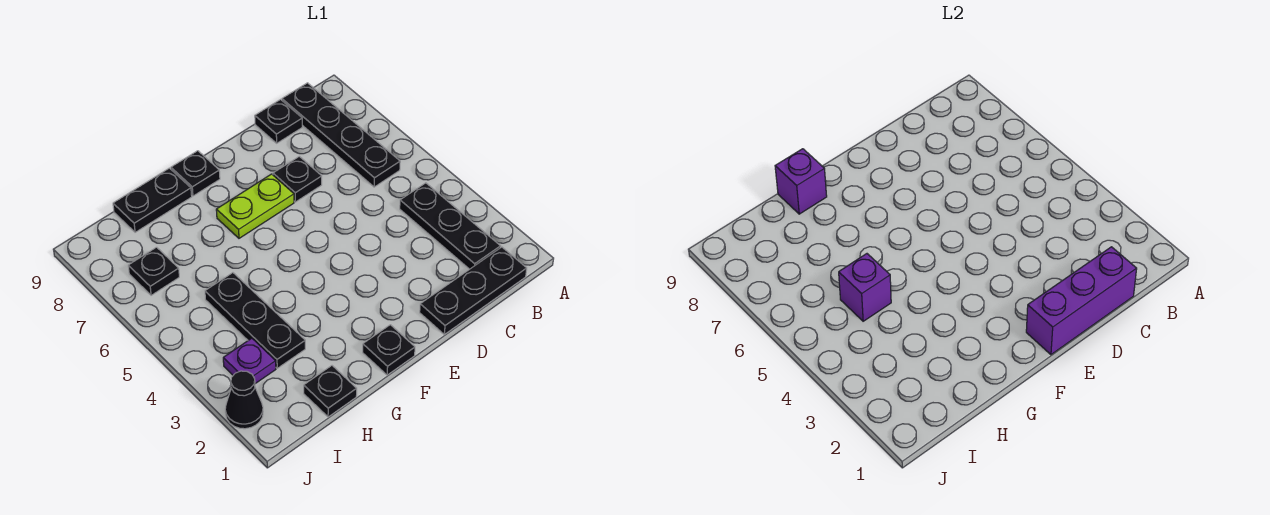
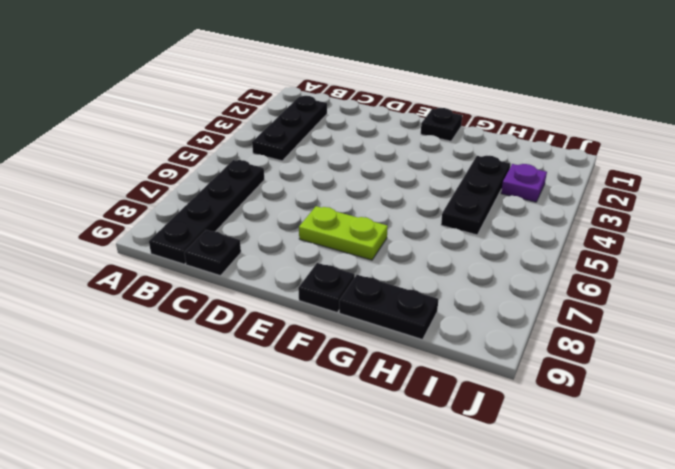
none -> black 1x3 plate [420,247,527,334]
none -> black 1x1 plate [273,156,322,202]
none -> black 1x1 plate [304,366,357,417]

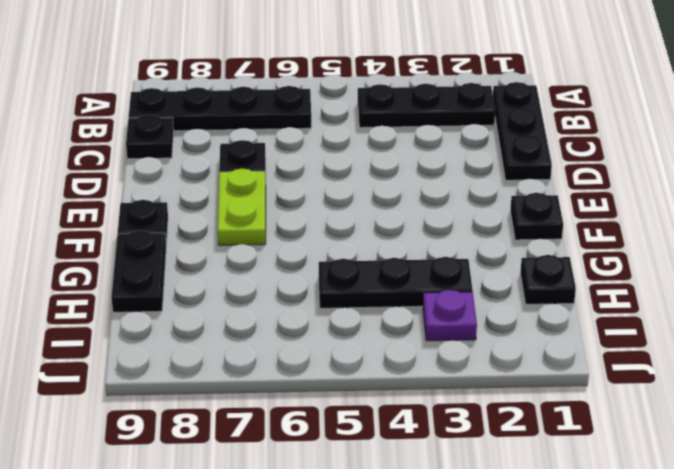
none -> black 1x1 plate [128,247,179,295]
none -> black 1x1 cone [225,371,263,429]
none -> purple 1x3 brick [1026,247,1137,355]

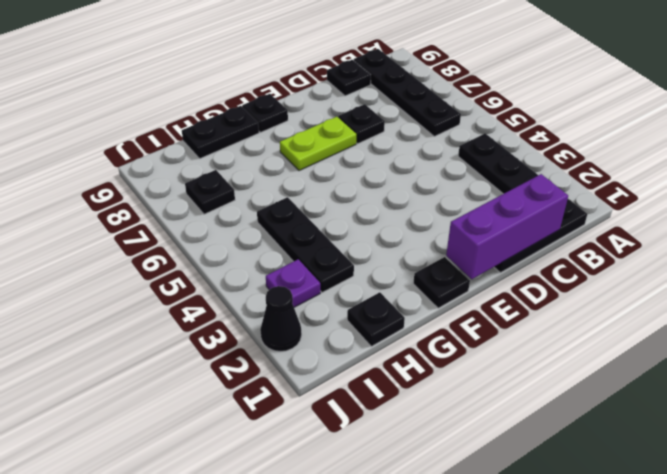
none -> purple 1x1 brick [775,149,827,214]
none -> purple 1x1 brick [839,254,891,321]

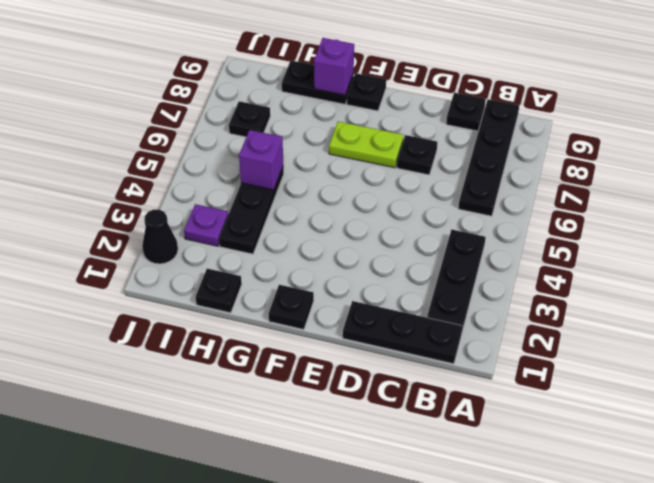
none -> purple 1x3 brick [1026,247,1137,355]

